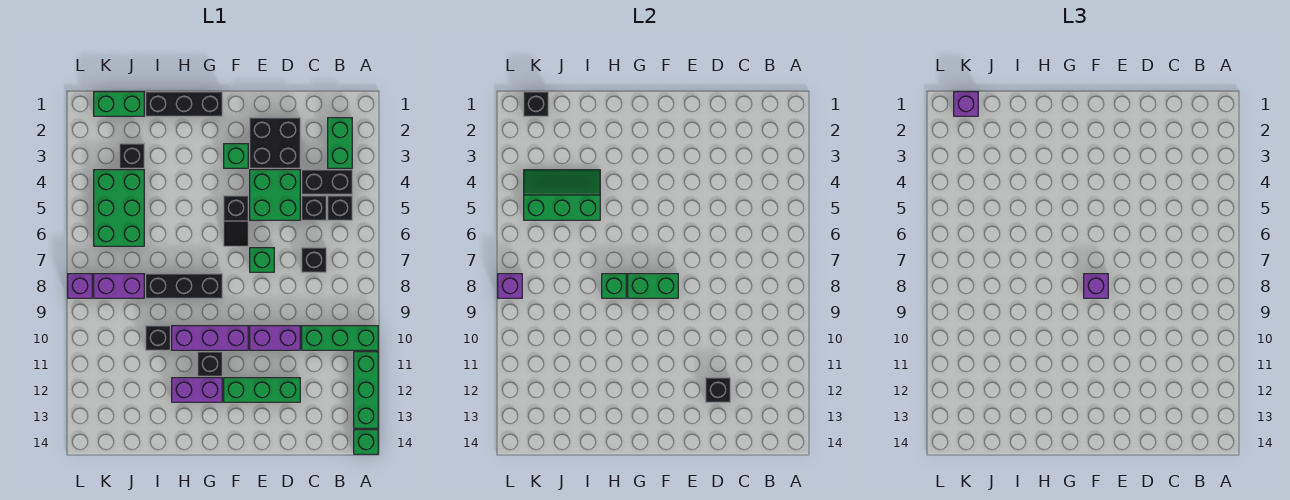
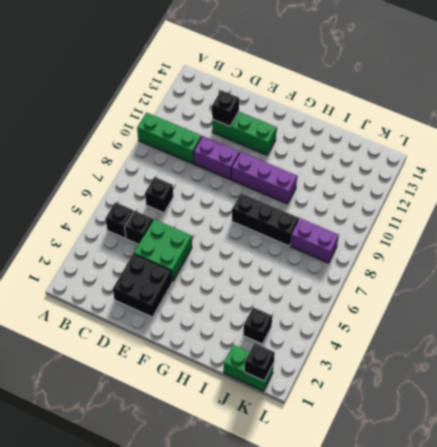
none -> green 1x3 brick [354,352,378,428]
none -> green 1x1 brick [354,430,378,454]
none -> green 1x2 brick [328,118,352,168]
none -> black 1x2 brick [302,170,352,194]

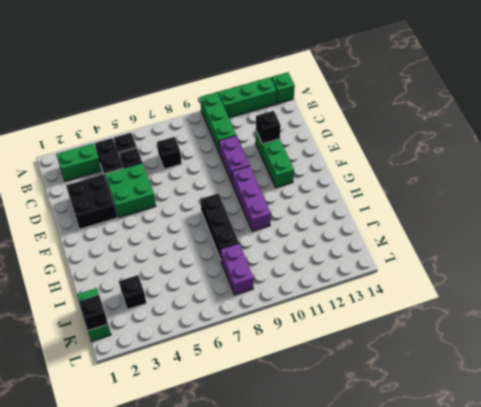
none -> green 1x1 brick [250,248,274,272]
none -> green 1x1 brick [224,144,248,168]
none -> black 1x2 slope [224,196,248,246]
none -> black 1x3 brick [146,92,222,116]

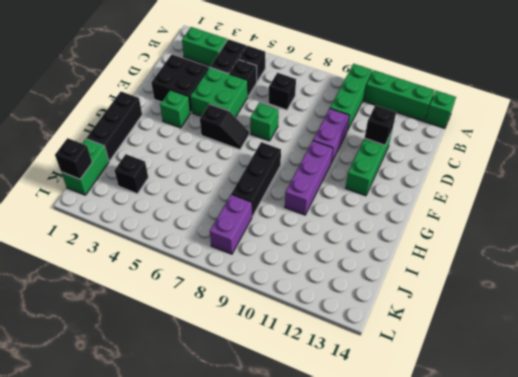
none -> black 1x1 brick [198,352,222,376]
none -> purple 1x2 brick [172,378,222,402]
none -> black 1x1 brick [146,326,170,350]
none -> green 2x3 brick [94,170,144,246]

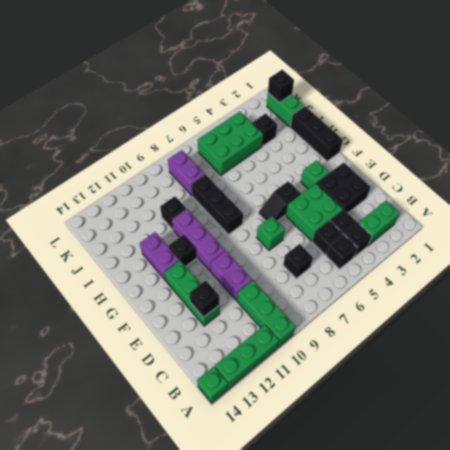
none -> purple 1x1 brick [68,274,92,298]
none -> green 1x2 brick [628,274,678,298]
none -> green 1x1 brick [602,274,626,298]
none -> green 2x3 slope [524,170,600,220]

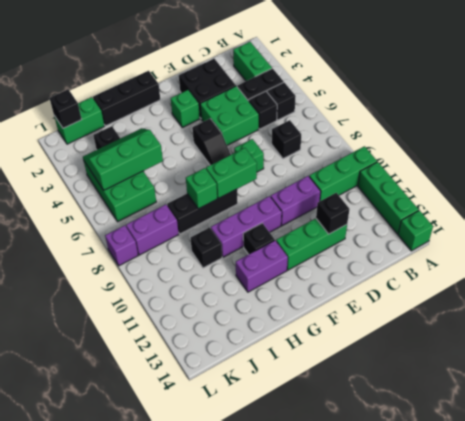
none -> purple 1x1 brick [498,274,522,298]
none -> purple 1x1 brick [1084,274,1108,298]
none -> purple 1x1 brick [954,92,978,116]

